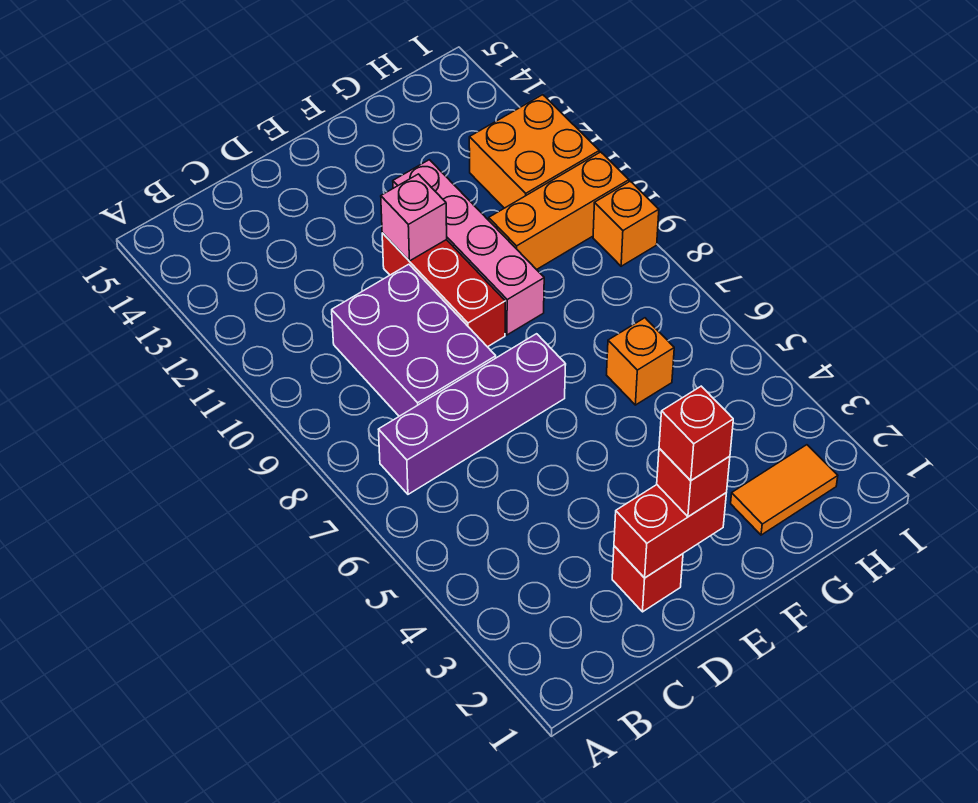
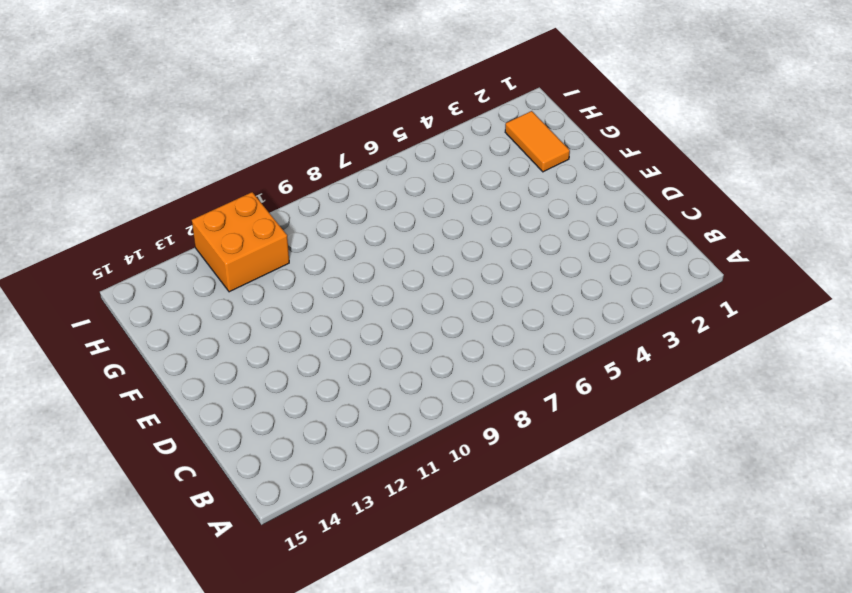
none -> purple 1x4 brick [378,334,566,494]
none -> purple 2x3 brick [332,264,496,416]
none -> red 1x1 brick [612,546,683,612]

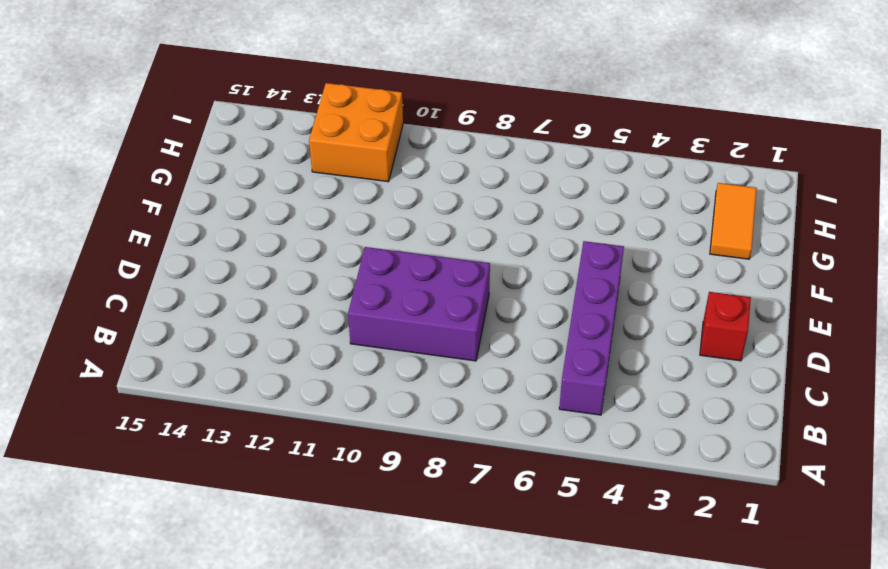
purple 1x4 brick [559,241,624,415] -> purple 1x4 brick moved to [378,334,566,494]
none -> red 1x3 brick [382,233,505,347]
none -> pink 1x4 brick [393,160,544,335]
none -> orange 1x1 brick [607,318,674,405]

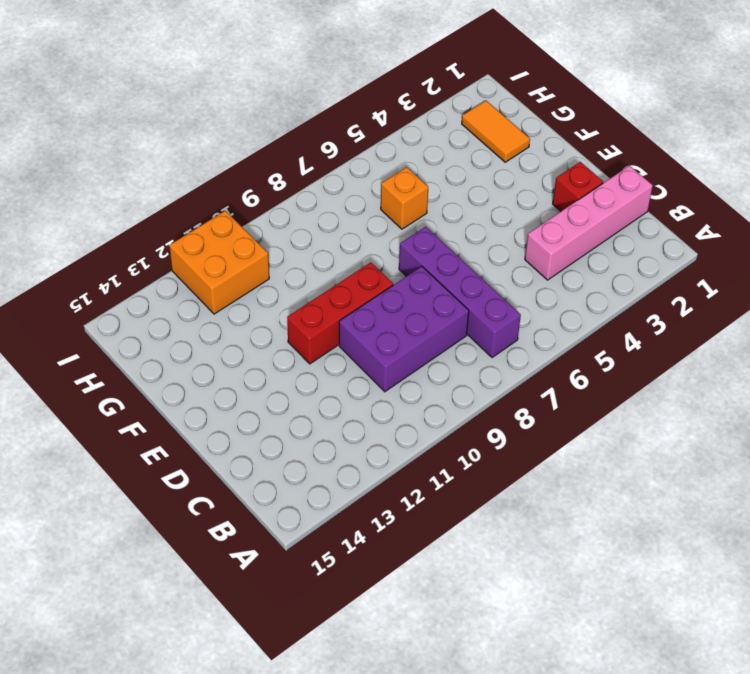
pink 1x4 brick [525,166,653,280] -> pink 1x4 brick moved to [393,160,544,335]
none -> orange 1x3 brick [489,152,629,270]
none -> orange 1x1 brick [593,181,659,266]
none -> red 1x2 brick [614,485,726,578]

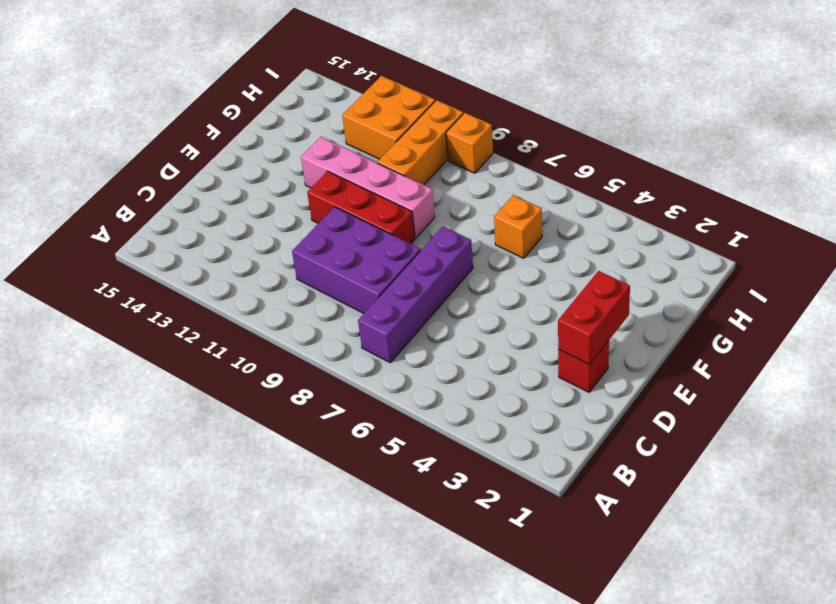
none -> orange 1x2 tile [731,445,838,535]
none -> pink 1x1 brick [381,174,447,261]
none -> red 1x1 brick [657,449,730,517]

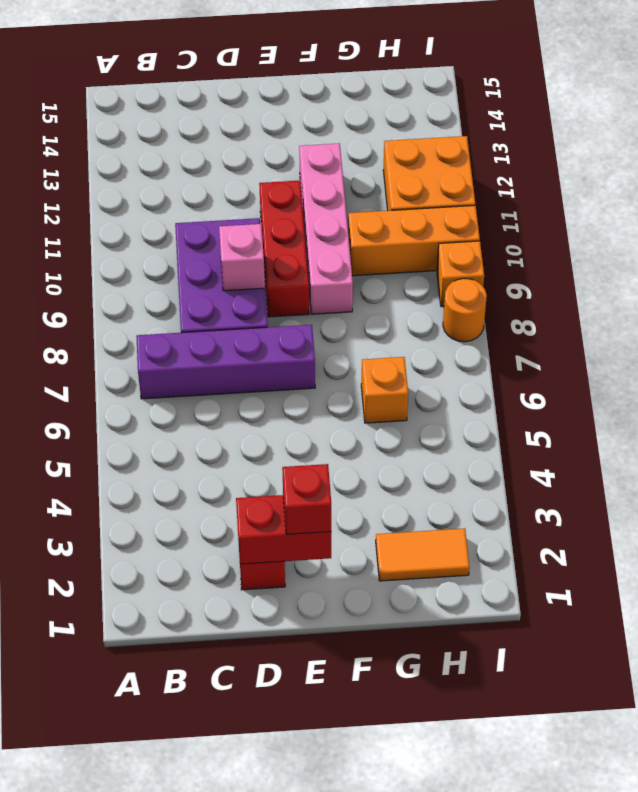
pink 1x1 brick [219,224,265,291] -> pink 1x1 brick moved to [381,174,447,261]
orange 1x1 round brick [443,278,487,342] -> none
none -> red 1x1 brick [659,386,733,480]

